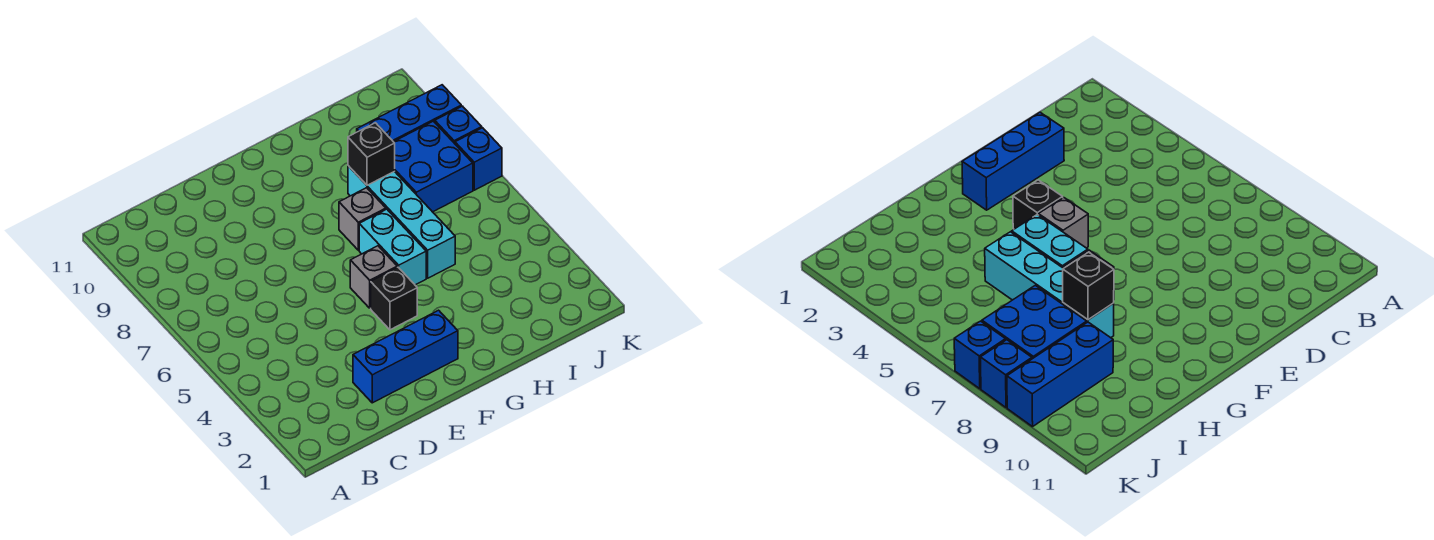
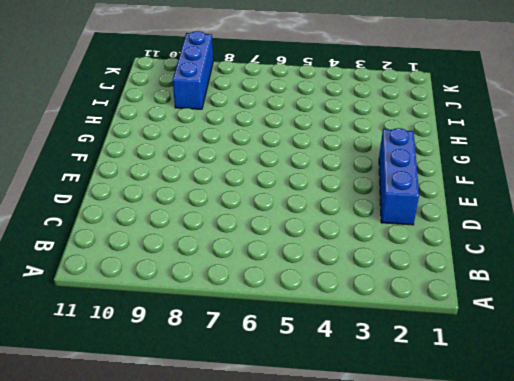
none -> black 1x1 brick [371,267,417,330]
none -> grey 1x1 brick [350,246,397,308]

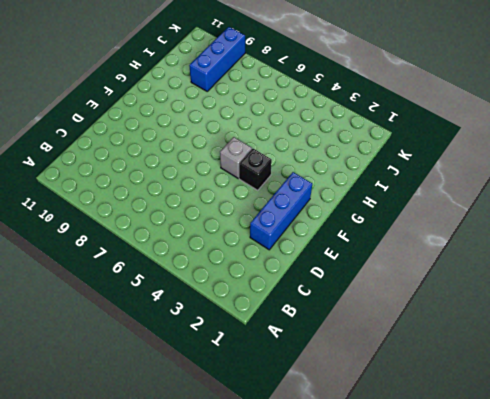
none -> cyan 1x2 brick [359,209,426,285]
none -> grey 1x1 brick [339,188,386,250]

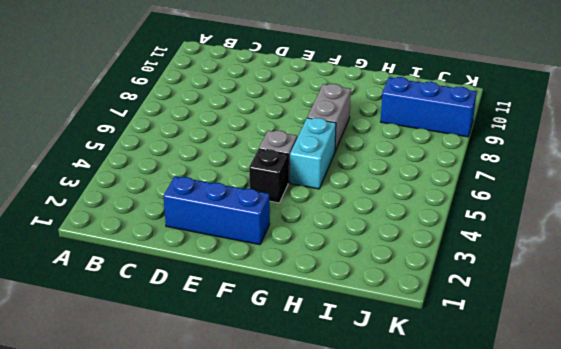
grey 1x2 brick [307,84,351,151] -> grey 1x1 brick [339,188,386,250]
none -> cyan 1x4 brick [348,166,455,278]
none -> blue 2x2 brick [394,121,473,212]

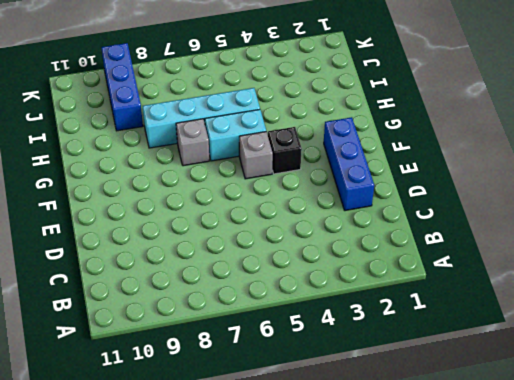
none -> blue 2x2 brick [394,121,473,212]
none -> blue 1x1 brick [455,128,502,190]

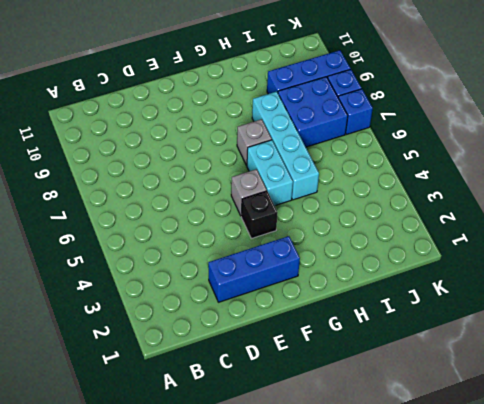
none -> black 1x1 brick [348,123,395,185]

